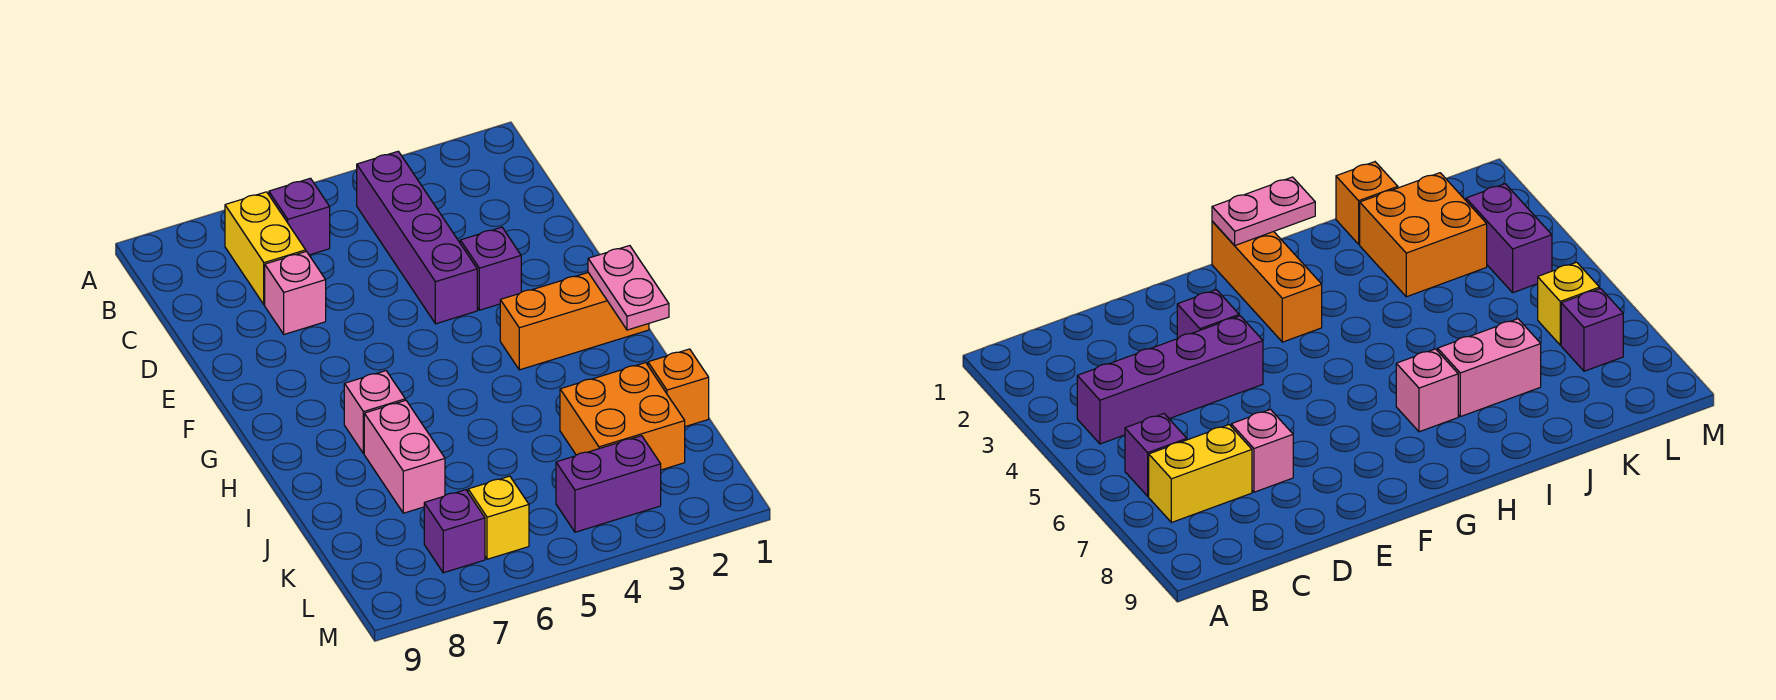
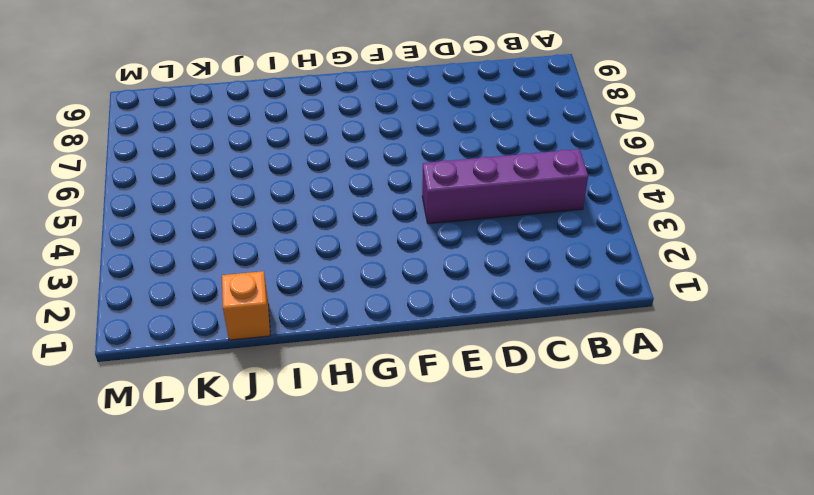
none -> purple 1x1 brick [269,178,330,255]
none -> yellow 1x2 brick [225,192,306,305]
none -> pink 1x1 brick [265,251,326,334]

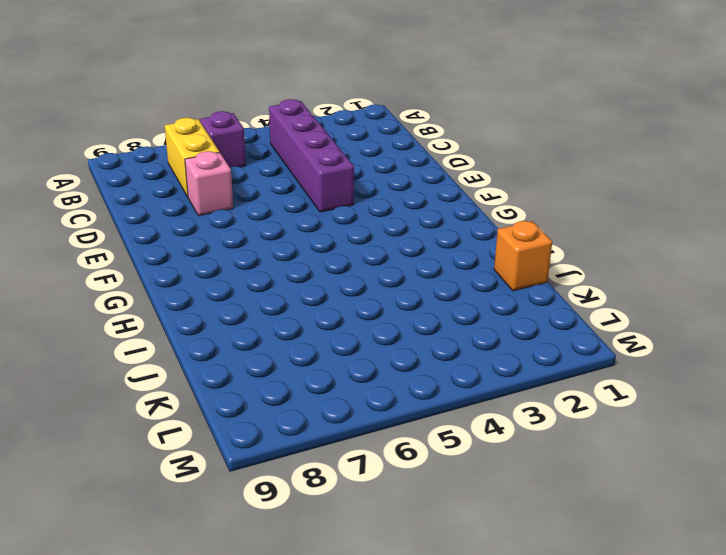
none -> purple 1x1 brick [460,227,521,310]
none -> orange 1x3 brick [500,273,649,370]
none -> pink 1x1 brick [344,371,405,454]

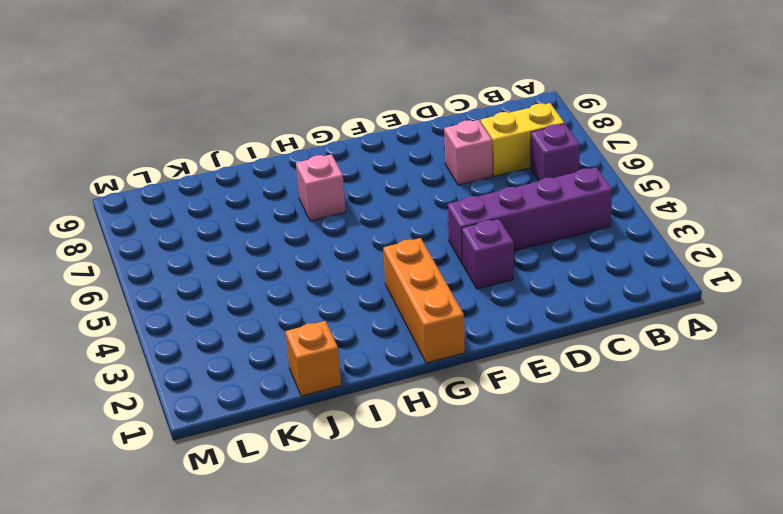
none -> pink 1x2 brick [364,400,445,513]
none -> orange 2x2 brick [560,363,685,470]
none -> purple 1x2 brick [556,436,661,532]

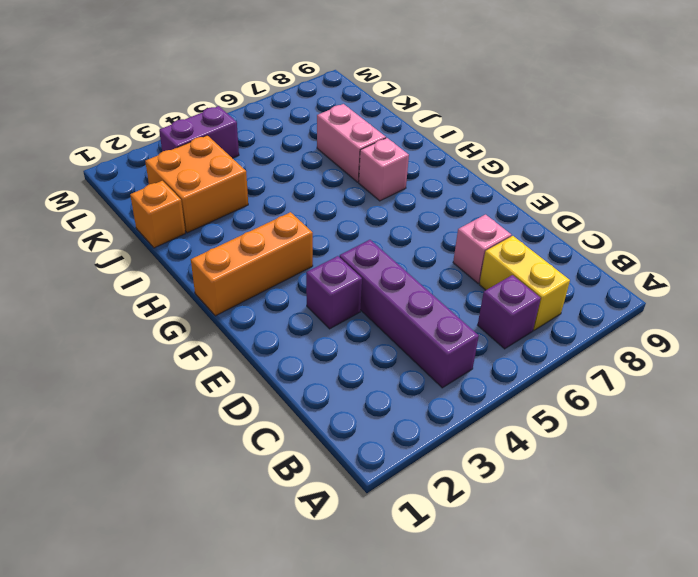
none -> yellow 1x1 brick [468,476,529,559]
none -> purple 1x1 brick [424,490,485,573]
none -> pink 1x2 plate [588,246,669,330]

